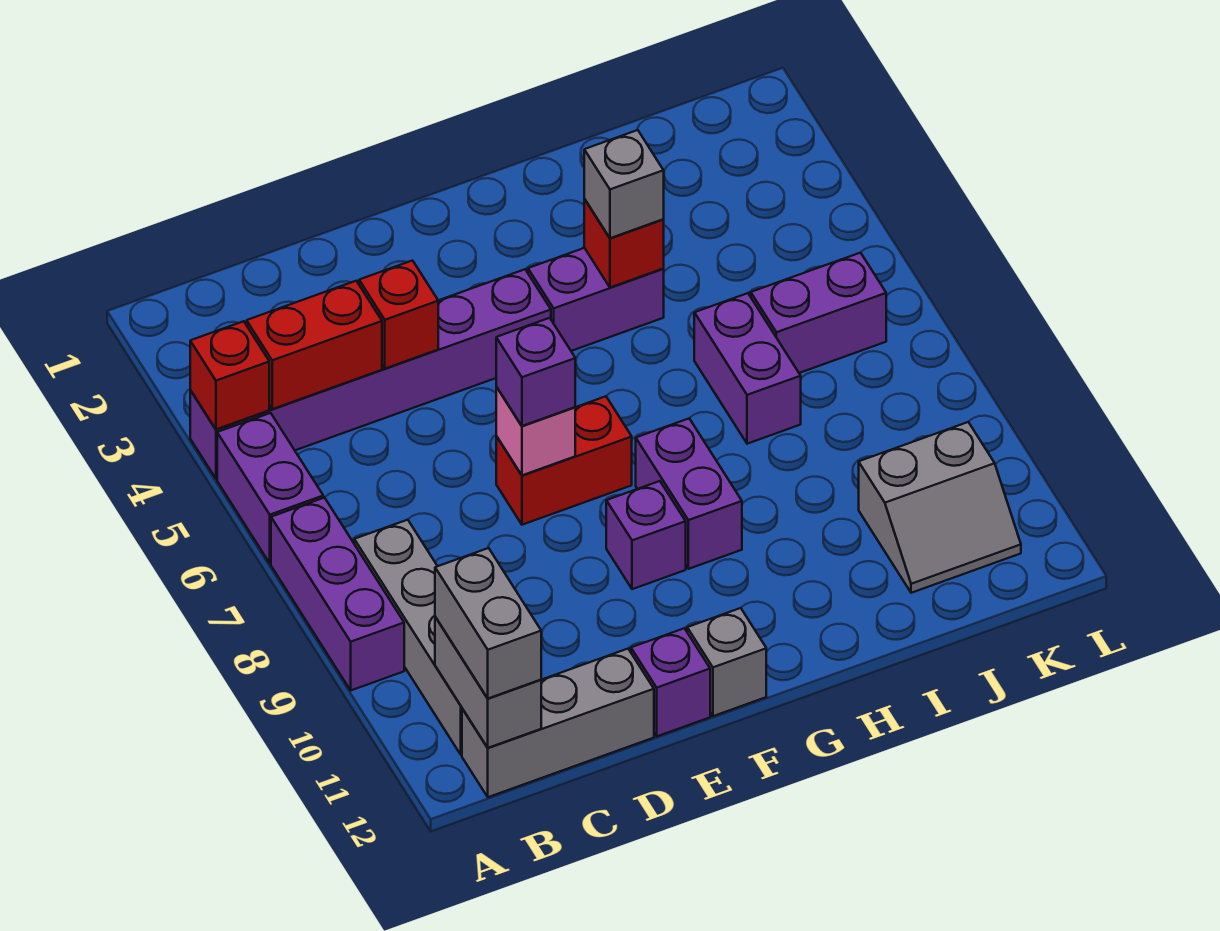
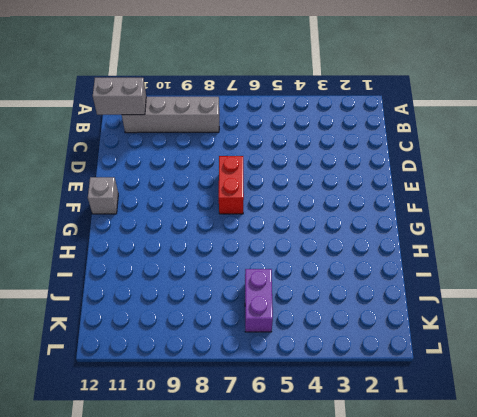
none -> purple 1x6 brick [190,269,551,479]
none -> purple 1x2 brick [217,413,323,563]
none -> purple 1x3 brick [271,498,404,690]

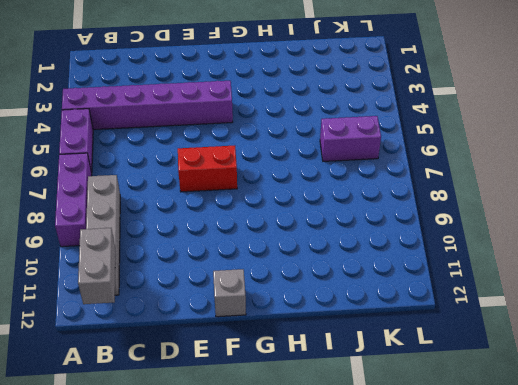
none -> grey 1x3 brick [462,649,654,797]
none -> purple 1x1 brick [631,628,710,736]
none -> purple 1x1 brick [606,481,686,589]

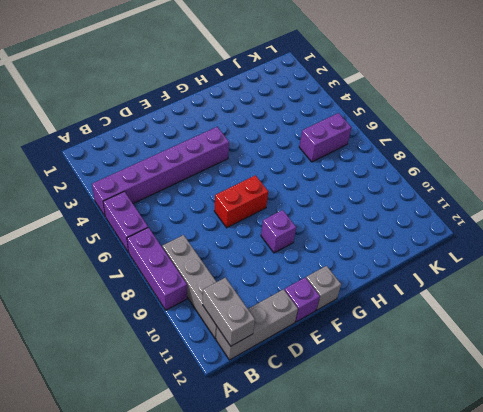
none -> purple 1x2 brick [528,248,664,351]
none -> purple 1x2 brick [636,418,742,569]
none -> purple 1x2 brick [694,293,801,444]

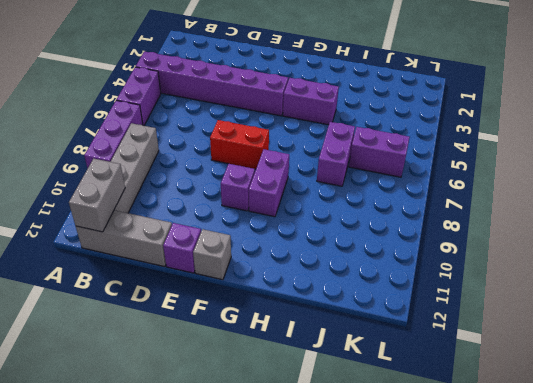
none -> grey 2x2 slope [859,422,1021,593]
none -> red 1x1 brick [190,321,269,429]
none -> red 1x2 brick [247,281,382,409]

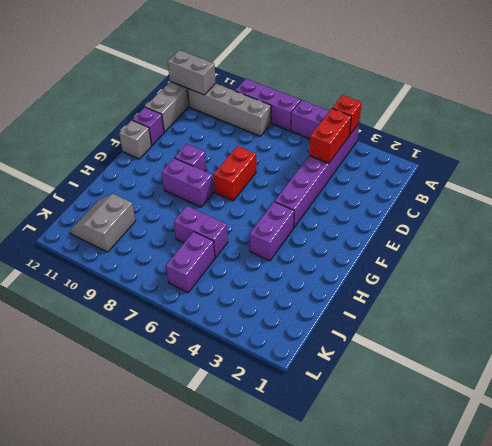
none -> red 1x1 brick [359,261,438,369]
none -> pink 1x1 brick [496,387,575,475]
none -> red 1x1 brick [584,199,664,288]

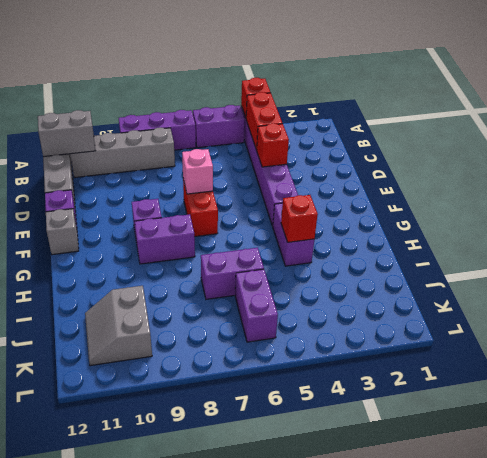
none -> grey 1x2 brick [435,548,541,698]
none -> purple 1x1 brick [496,318,575,426]
none -> grey 1x1 brick [584,130,664,238]

